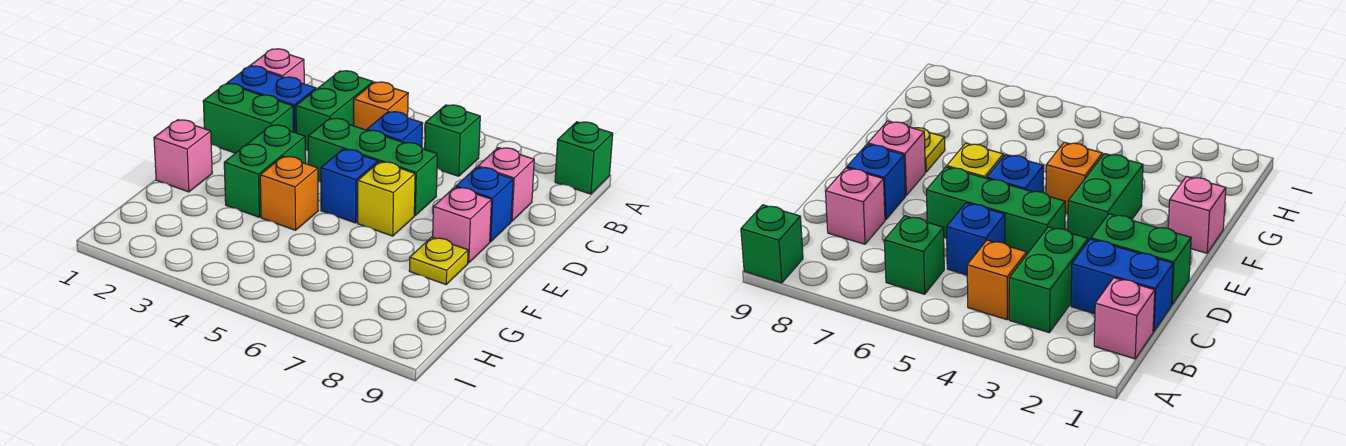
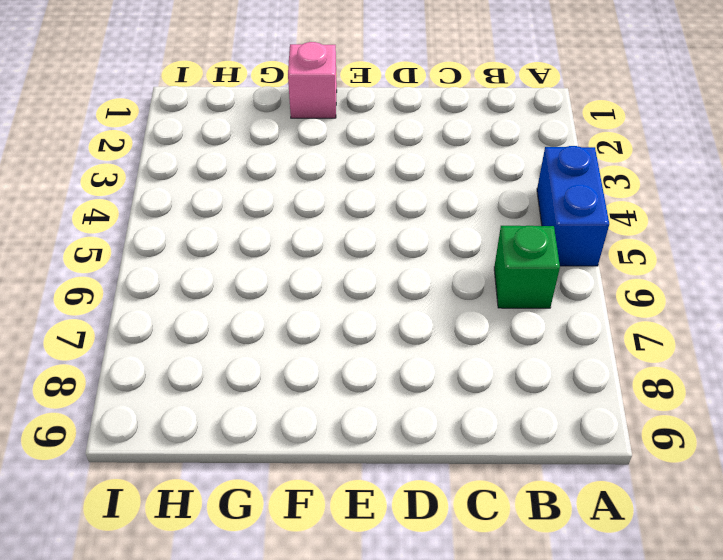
blue 1x2 brick [537,146,609,266] -> blue 1x2 brick moved to [227,66,316,133]
none -> green 1x1 brick [555,122,613,194]
none -> pink 1x1 brick [250,49,304,84]
none -> green 1x2 brick [296,71,373,150]

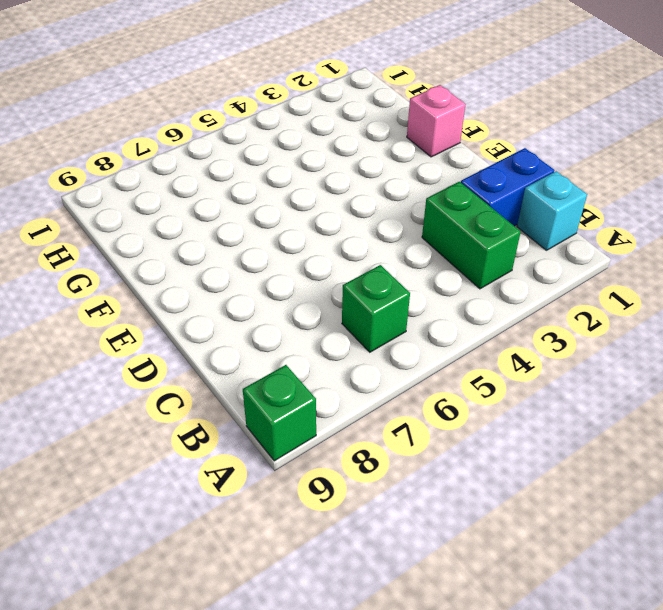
cyan 1x1 brick [517,171,587,250] -> pink 1x1 brick [250,49,304,84]
none -> orange 1x1 brick [354,82,408,130]
none -> blue 1x1 brick [367,112,423,148]
none -> pink 1x1 brick [478,148,534,221]

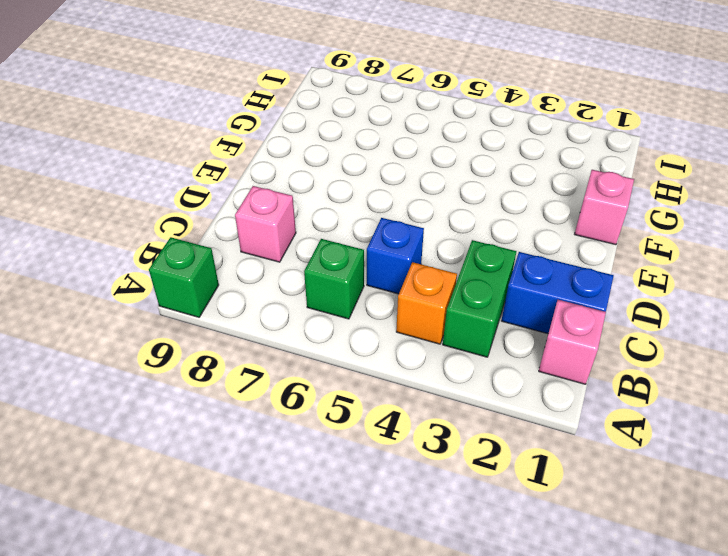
none -> green 1x2 brick [203,83,294,153]
none -> green 1x3 brick [308,118,437,215]
none -> blue 1x1 brick [456,167,513,242]

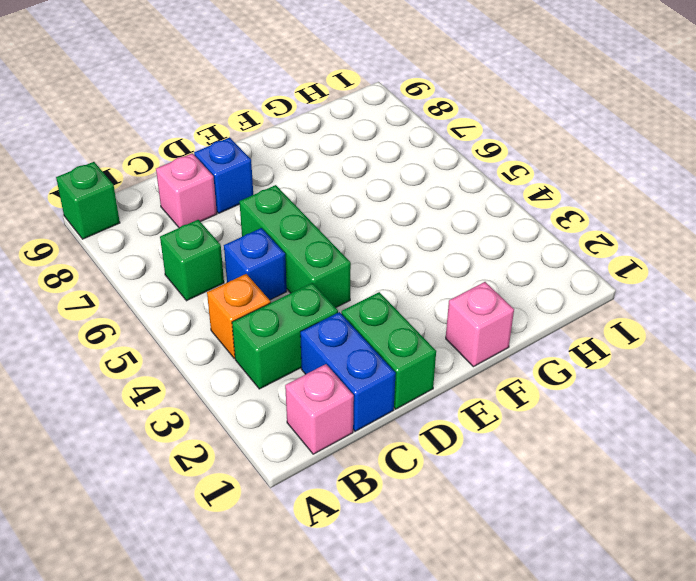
none -> green 1x2 brick [224,125,306,217]
none -> blue 1x1 brick [321,149,378,223]
none -> yellow 1x1 brick [358,162,415,236]

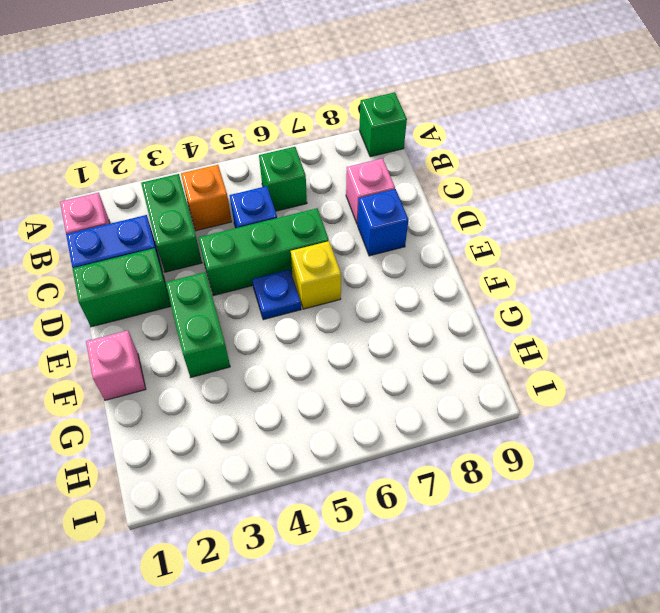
blue 1x1 plate [252,269,301,320] -> blue 1x1 brick [321,149,378,223]
none -> pink 1x1 brick [433,187,492,263]
none -> orange 1x1 brick [260,156,318,230]
none -> yellow 1x1 plate [409,237,468,285]

